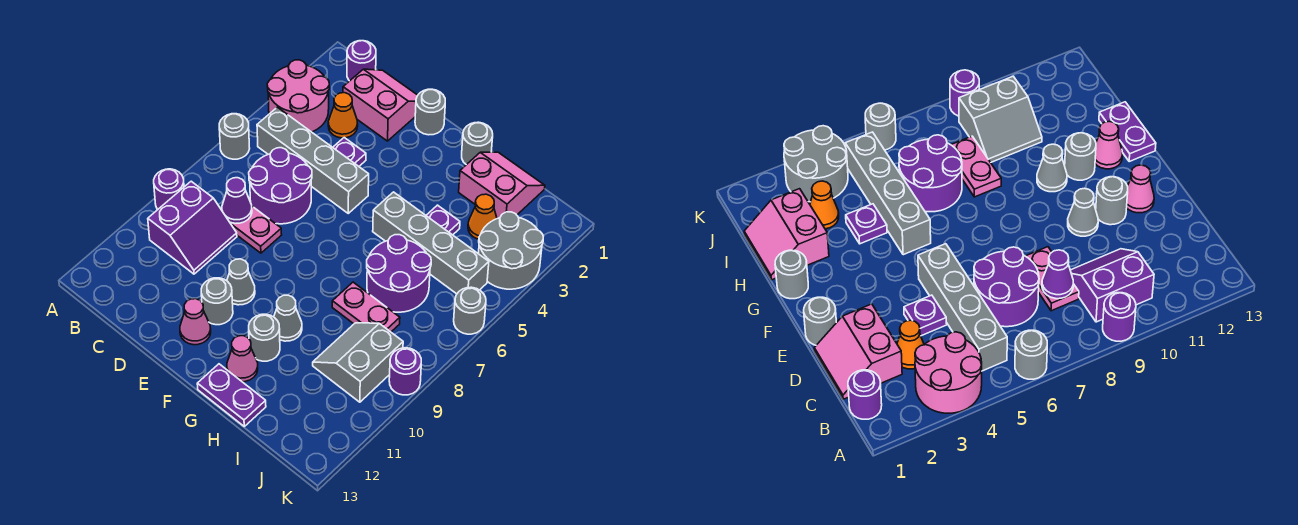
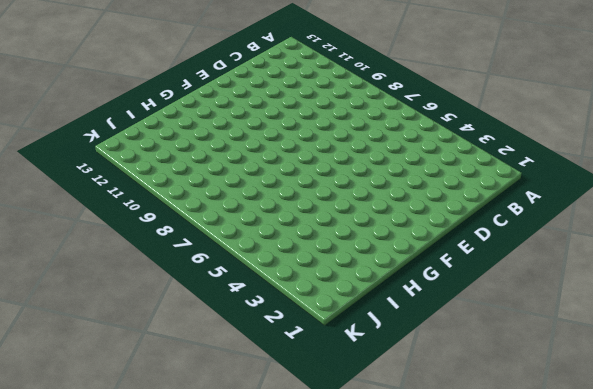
none -> pink 2x2 round brick [267,60,329,132]
none -> grey 1x1 round brick [219,114,250,159]
none -> purple 1x1 round brick [154,169,184,209]
none -> purple 1x1 round brick [347,41,376,81]

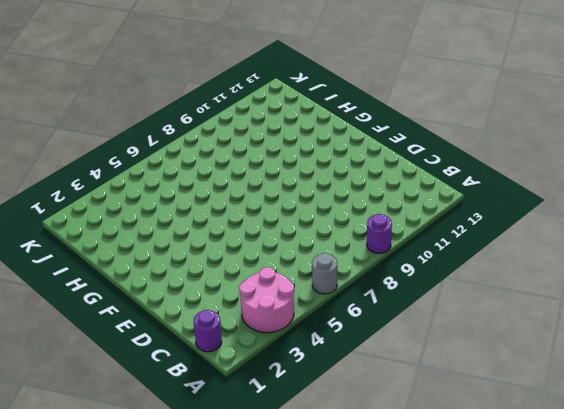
none -> grey 1x4 brick [257,107,369,213]
none -> purple 2x2 slope [148,181,237,274]
none -> pink 2x2 slope [343,69,418,141]
none -> orange 1x1 cone [328,93,358,138]

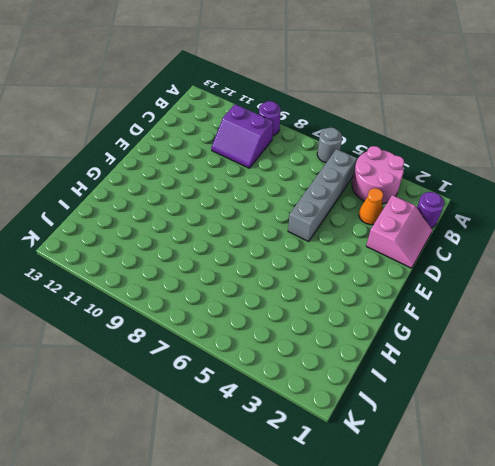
none -> purple 2x2 round brick [249,148,312,224]
none -> pink 1x2 plate [220,206,282,253]
none -> purple 1x1 plate [333,138,366,166]
none -> grey 1x1 round brick [415,89,445,135]

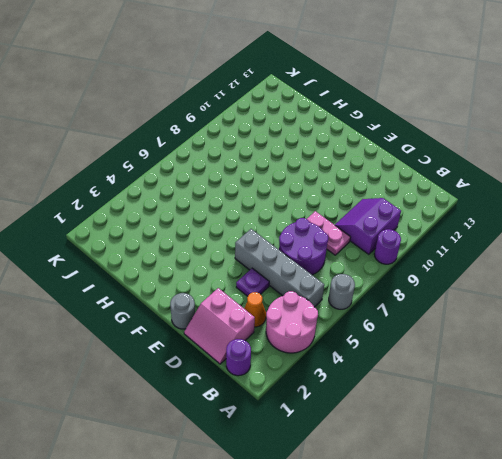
none -> grey 1x1 cone [227,259,255,305]
none -> grey 1x1 round brick [201,278,233,325]
none -> pink 1x1 cone [180,299,211,345]
none -> grey 1x1 round brick [462,122,493,165]

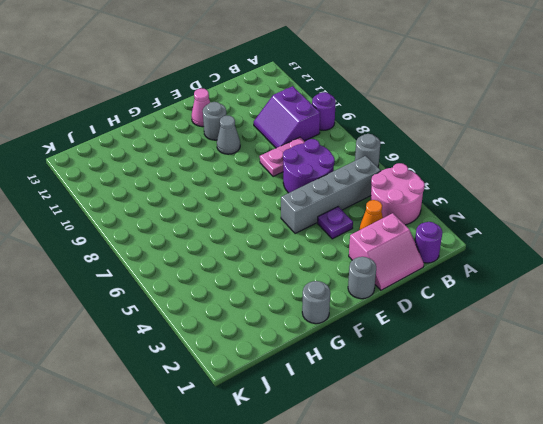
none -> grey 1x4 brick [373,192,489,294]
none -> grey 1x1 cone [274,295,302,341]
none -> grey 1x1 round brick [249,314,280,361]
none -> pink 1x1 cone [227,336,258,382]

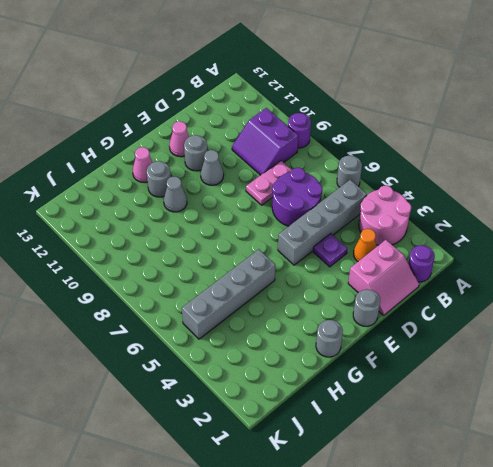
none -> purple 1x2 plate [197,364,266,426]
none -> pink 2x2 slope [459,152,545,219]
none -> purple 1x1 plate [426,205,460,235]
none -> purple 2x2 round brick [367,235,431,312]

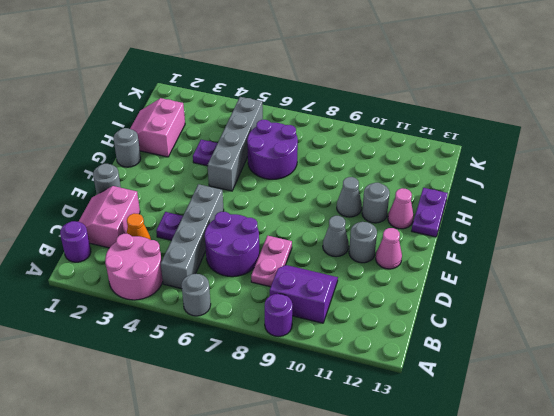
none -> pink 1x2 plate [332,282,400,332]
none -> orange 1x1 cone [468,194,497,239]
none -> grey 2x2 slope [313,323,403,402]
none -> grey 2x2 round brick [478,212,543,289]

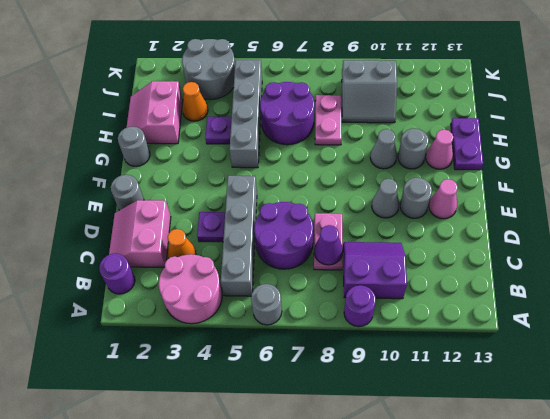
none -> grey 1x1 round brick [454,287,486,334]
none -> purple 1x1 round brick [389,348,421,395]

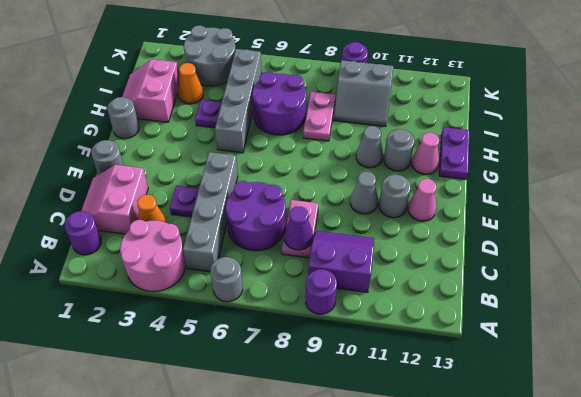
none -> grey 1x1 round brick [454,287,486,334]

